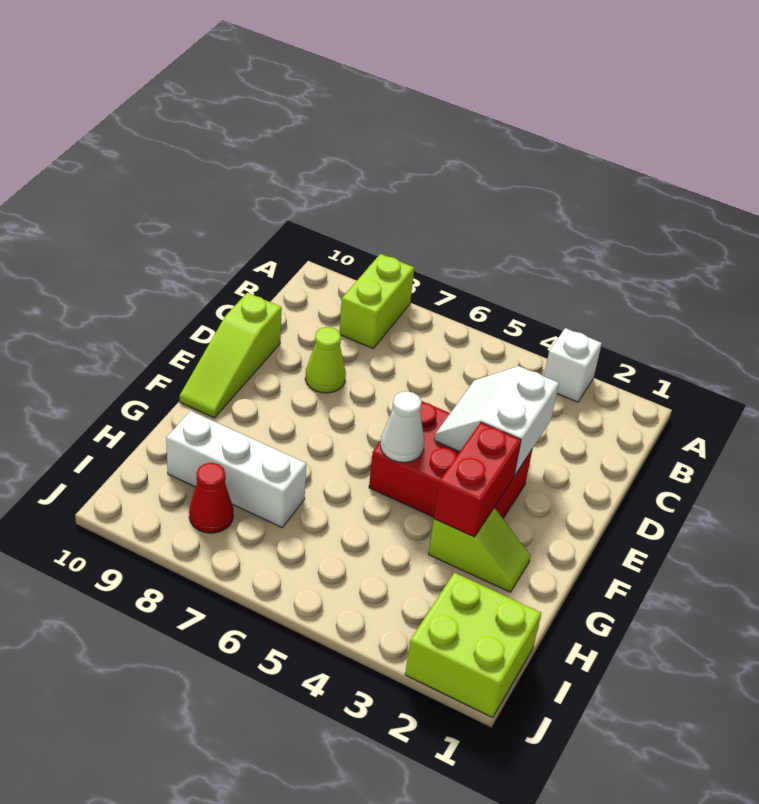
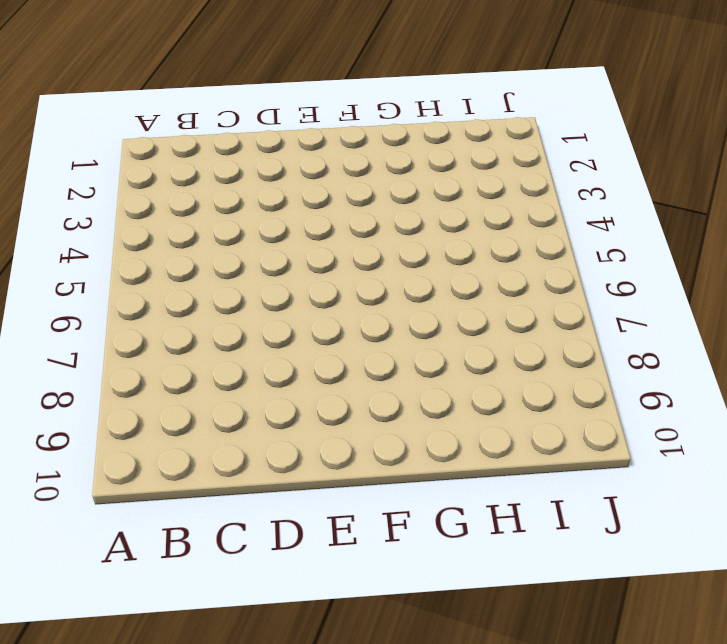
none -> white 1x1 brick [544,328,602,402]
none -> lime 1x2 brick [339,254,414,348]
none -> lime 1x1 cone [305,327,346,393]

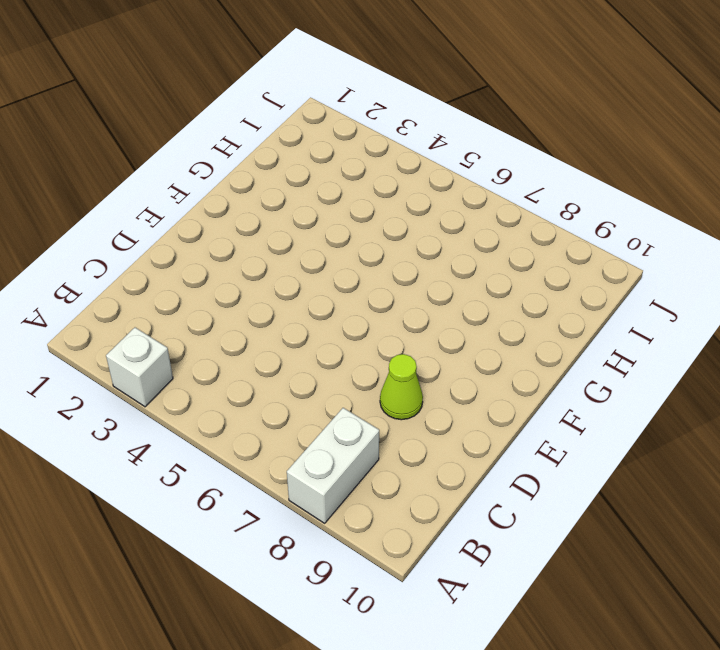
white 1x2 brick [287,408,379,523] -> lime 1x2 brick [339,254,414,348]
none -> lime 1x3 slope [180,293,282,418]
none -> red 2x3 brick [369,401,532,518]
none -> lime 1x2 slope [429,508,530,592]

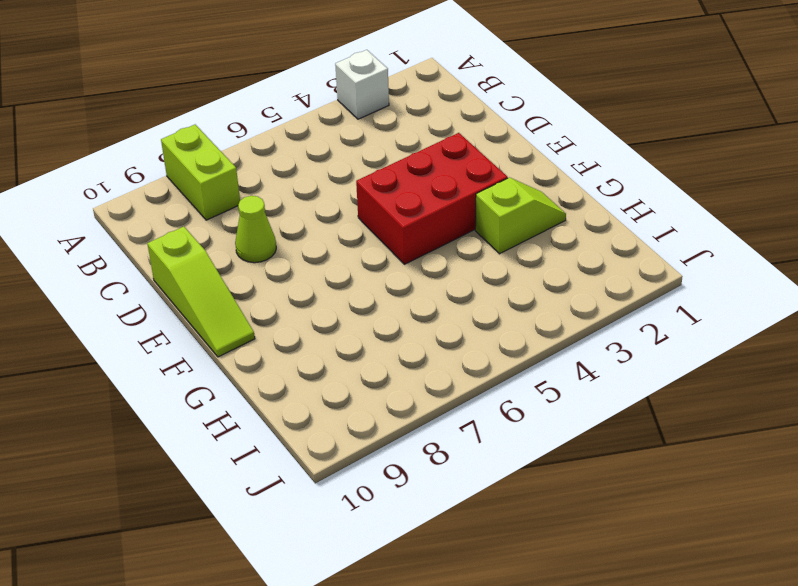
none -> white 1x3 brick [166,411,306,527]
none -> lime 2x2 brick [405,573,541,718]
none -> red 1x1 cone [189,463,233,533]

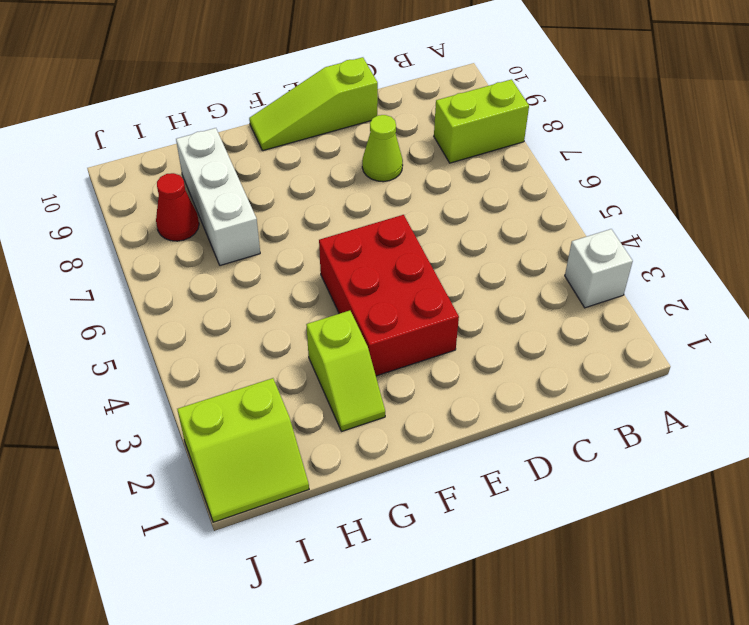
lime 2x2 slope [177,378,309,522] -> lime 2x2 brick [405,573,541,718]
none -> white 2x2 slope [434,366,559,476]
none -> red 1x2 brick [434,422,521,537]
none -> white 1x1 cone [381,391,424,462]

